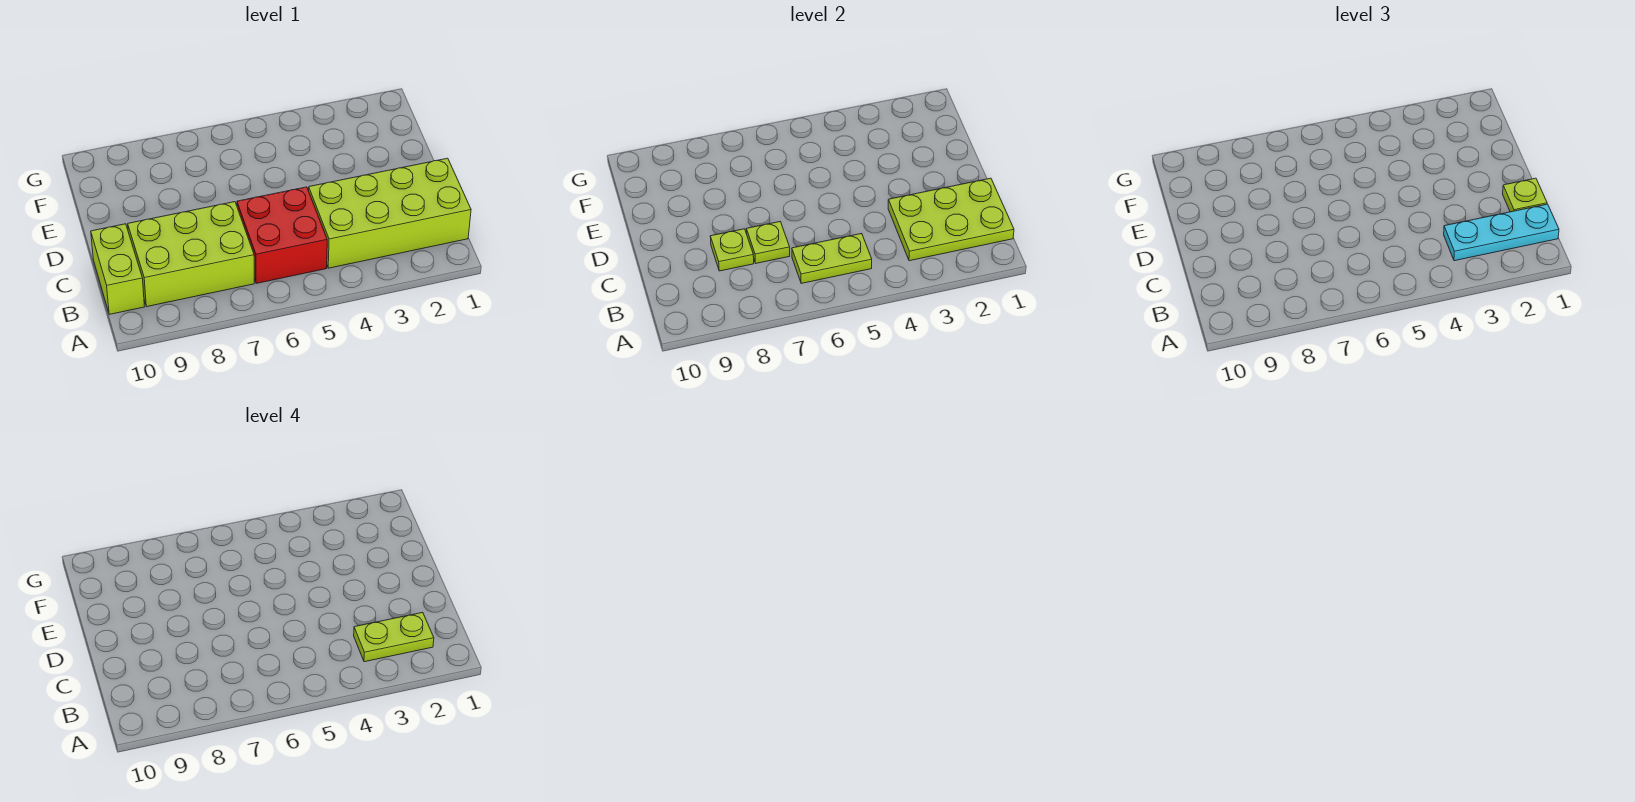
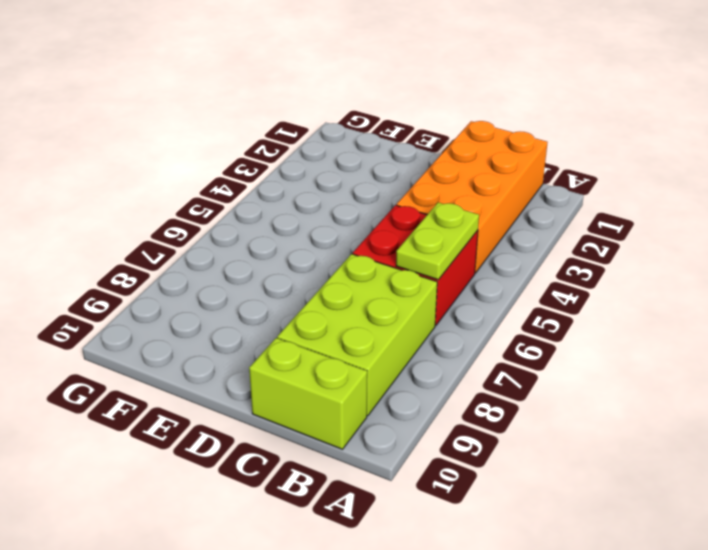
orange 2x4 brick [396,121,548,273] -> lime 2x4 brick [309,158,471,268]
none -> lime 2x3 plate [888,178,1014,261]
none -> lime 1x1 plate [747,222,790,263]

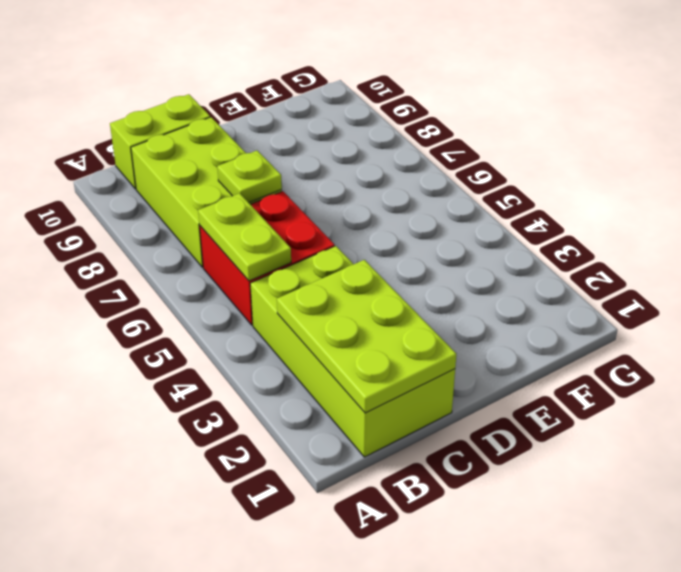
none -> lime 1x1 plate [710,229,754,271]
none -> cyan 1x3 plate [1444,204,1559,261]

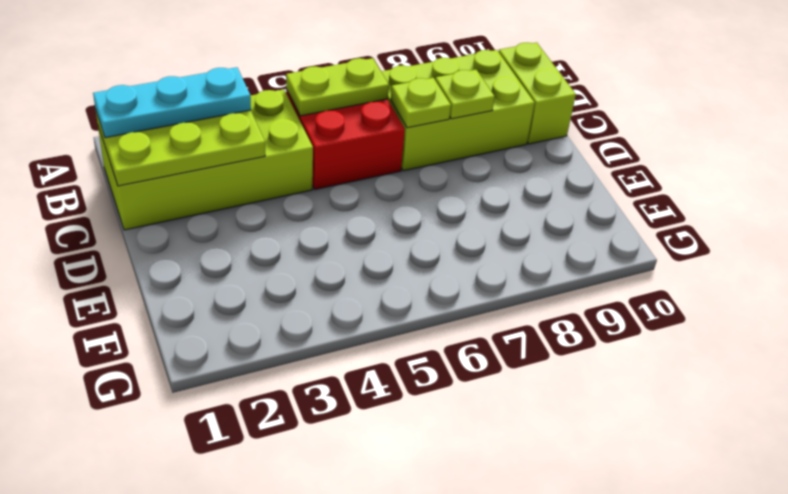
none -> lime 1x1 plate [1503,178,1547,212]
none -> lime 1x2 plate [354,612,434,662]

